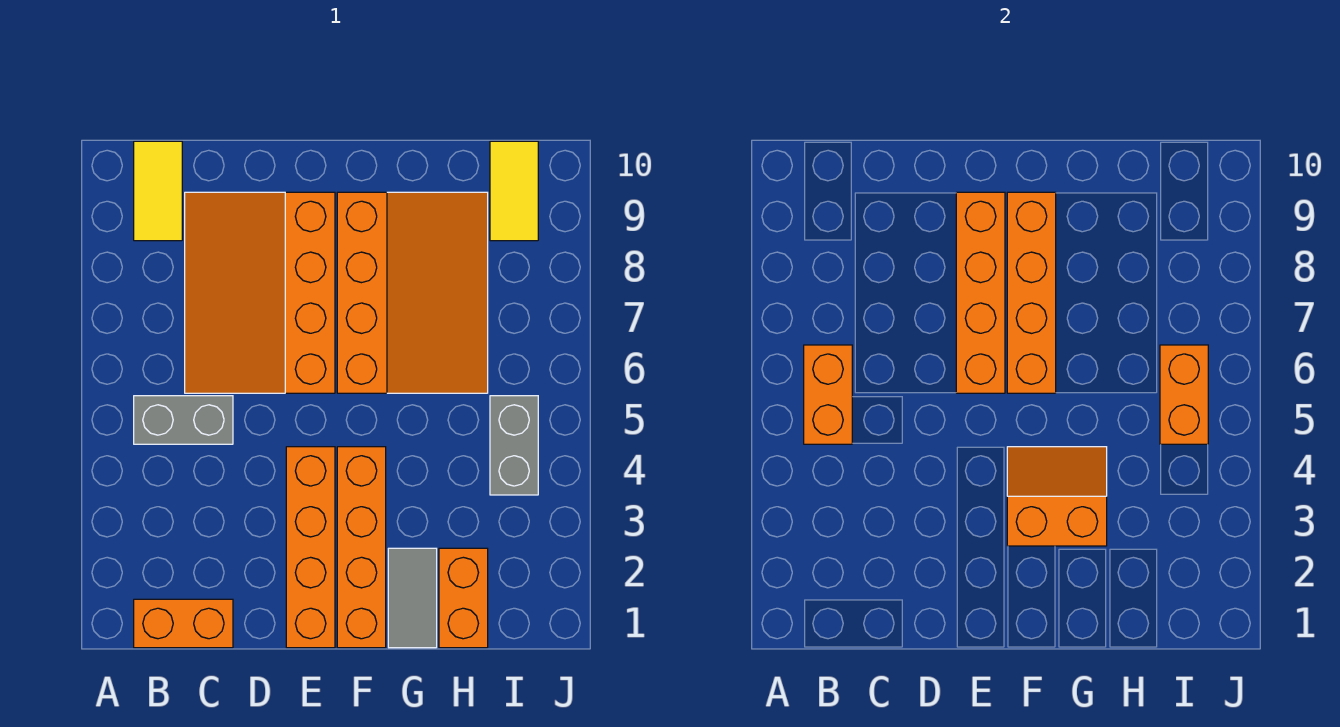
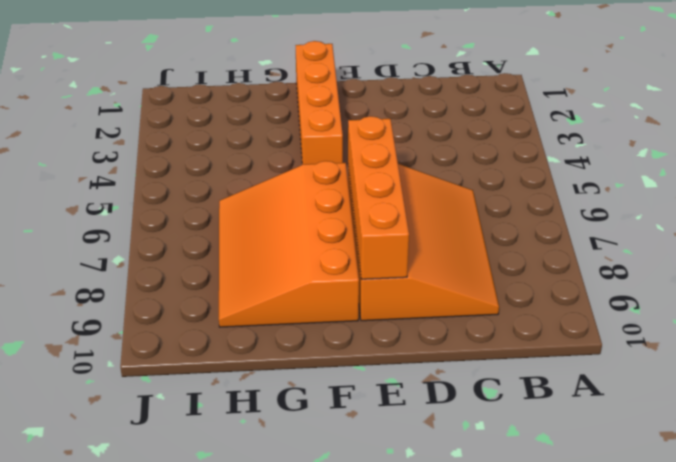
none -> orange 1x2 brick [134,599,233,648]
none -> grey 1x2 brick [134,396,233,444]
none -> yellow 1x2 tile [134,141,182,241]

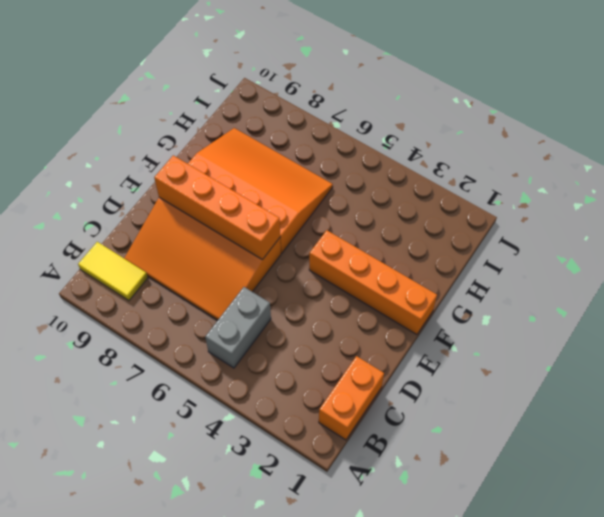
none -> orange 1x4 brick [286,447,335,648]
none -> grey 1x2 tile [388,548,437,648]
none -> orange 1x2 brick [439,548,488,648]

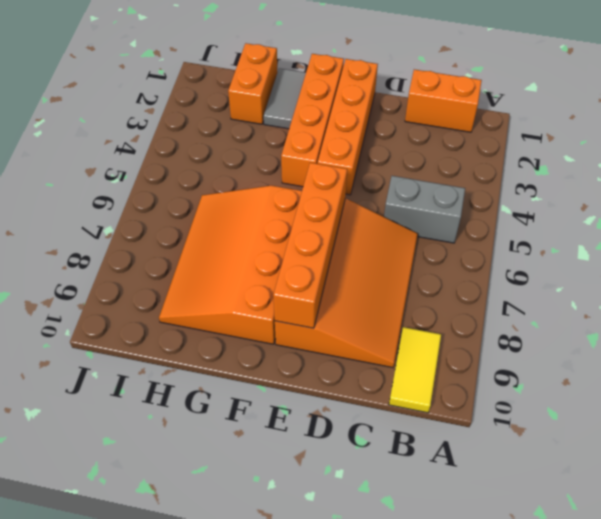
none -> grey 1x2 brick [490,396,538,495]
none -> yellow 1x2 tile [490,141,538,241]
none -> orange 1x2 brick [804,345,852,444]

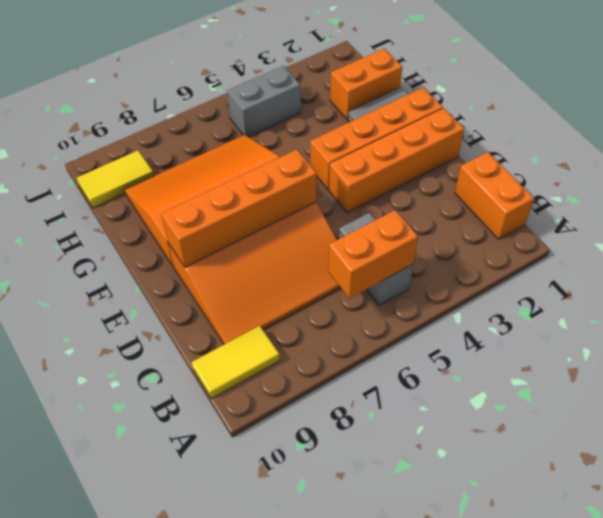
none -> orange 2x2 slope [1007,447,1107,546]
none -> orange 1x4 brick [1007,192,1056,393]
none -> orange 1x2 brick [1160,345,1208,444]

